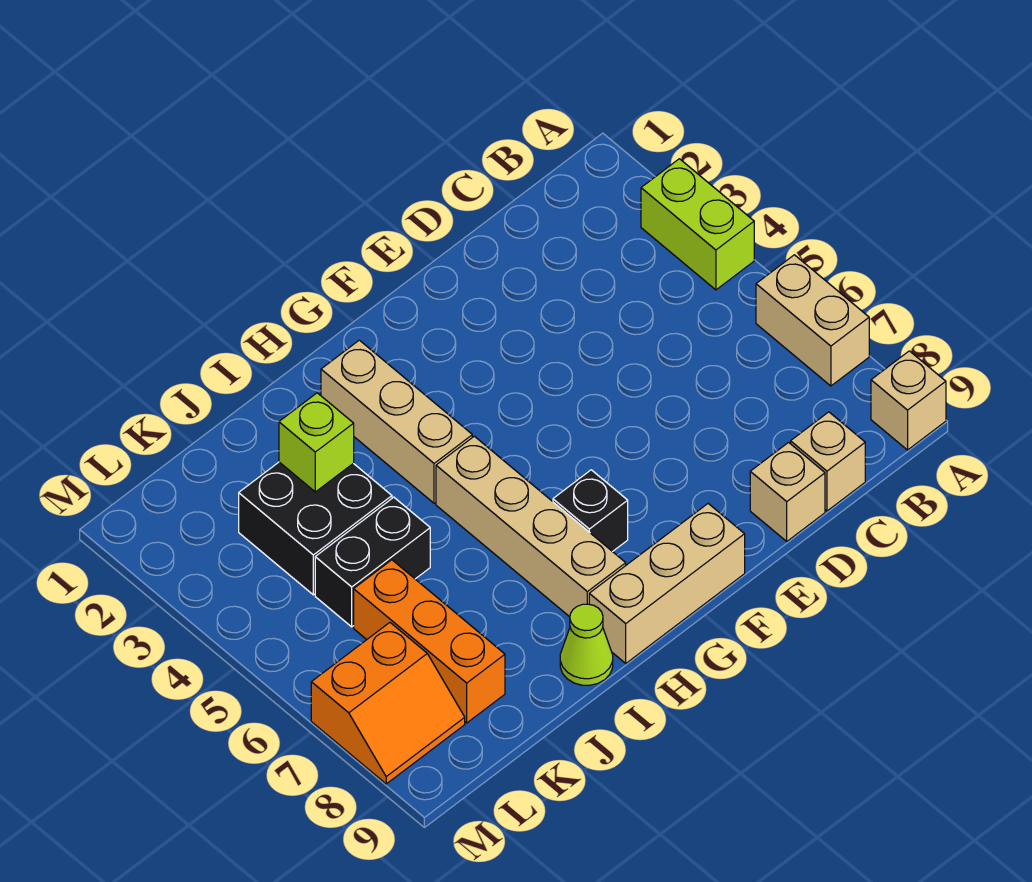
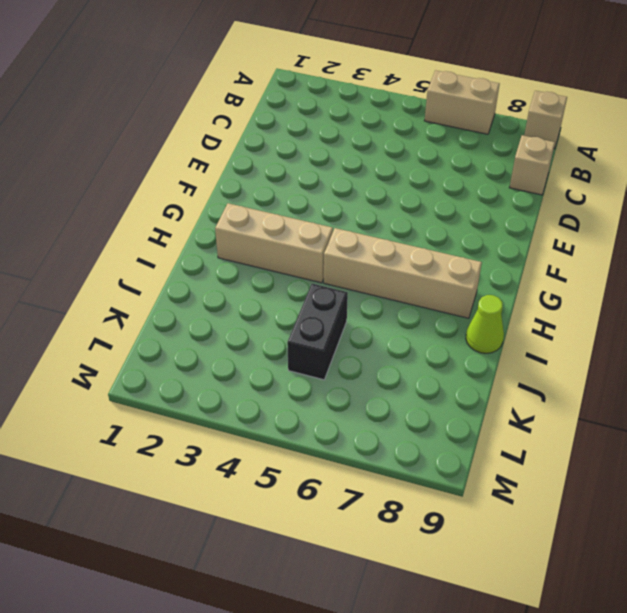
none -> lime 1x2 brick [641,159,754,290]
none -> tan 1x1 brick [750,442,825,541]
none -> tan 1x3 brick [589,504,745,663]

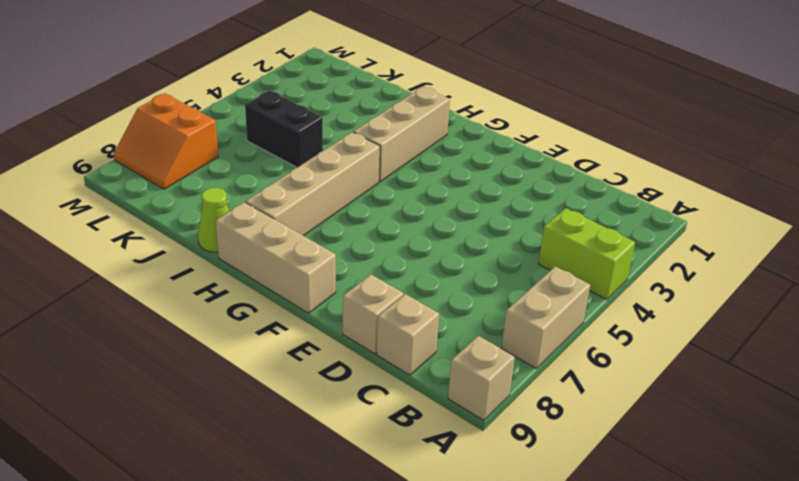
lime 1x2 brick [539,208,635,299] -> lime 1x2 brick turned to [641,159,754,290]
none -> black 1x1 brick [553,470,628,552]
none -> black 2x2 brick [239,462,392,595]
none -> orange 1x3 brick [354,560,505,723]

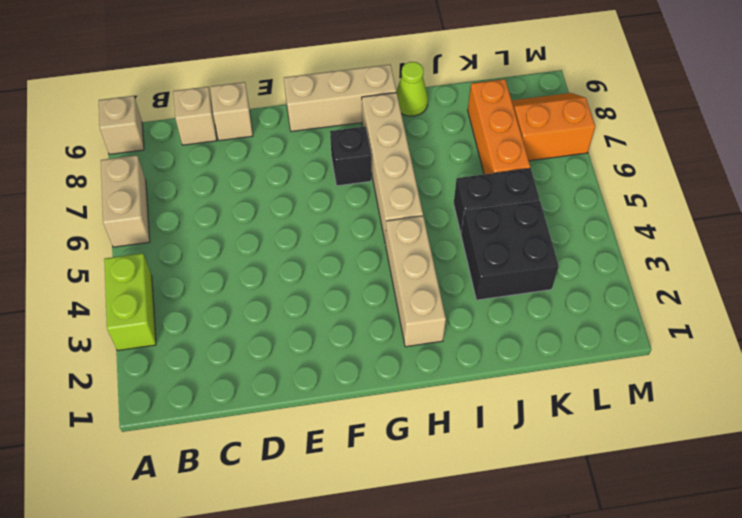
none -> lime 1x1 brick [279,393,354,492]

